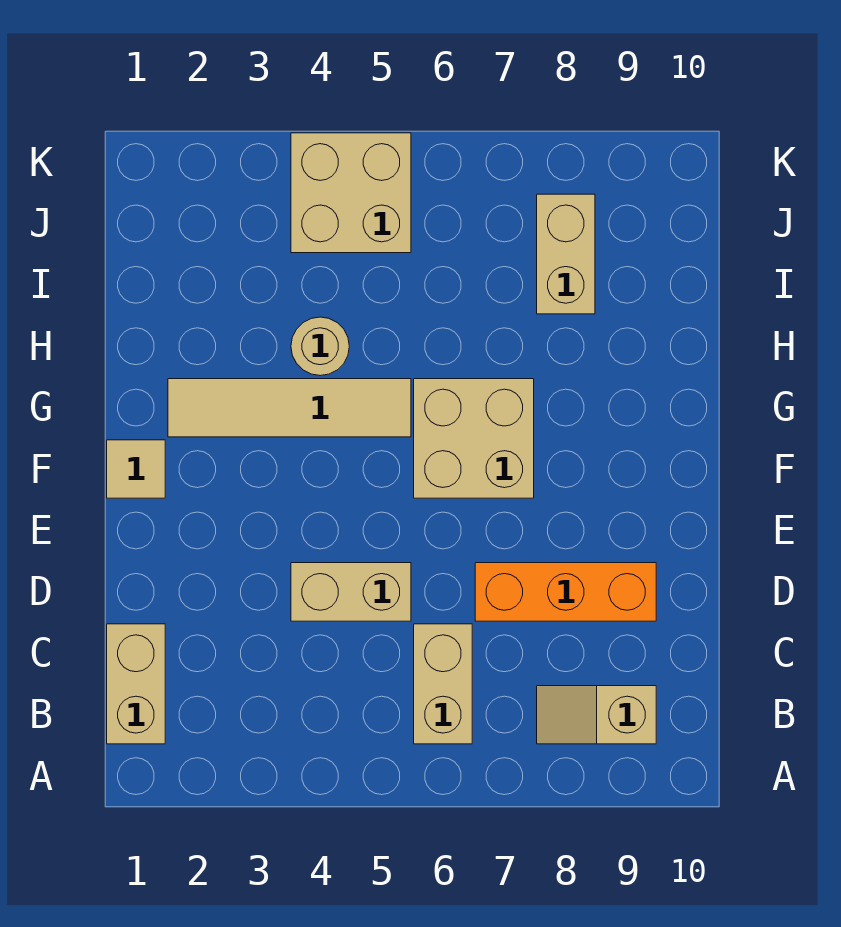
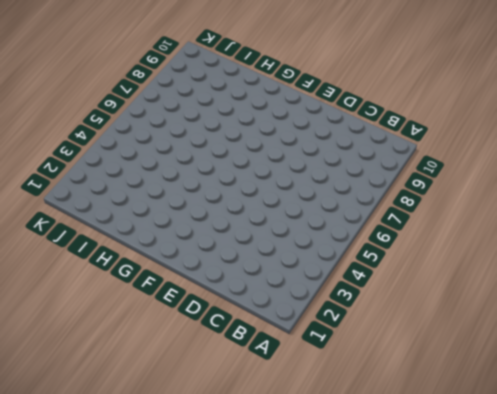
none -> tan 1x2 brick [107,624,165,744]
none -> tan 1x2 brick [414,624,472,744]

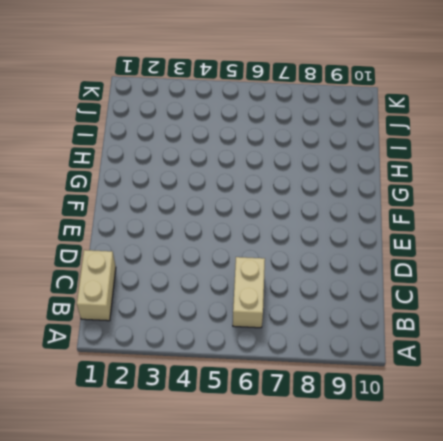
none -> tan 1x2 slope [537,686,656,744]
none -> tan 1x2 brick [291,563,411,621]

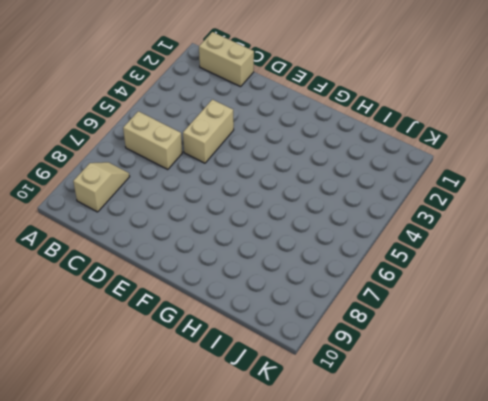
none -> orange 1x3 brick [475,563,656,621]
none -> tan 1x1 tile [107,440,165,498]

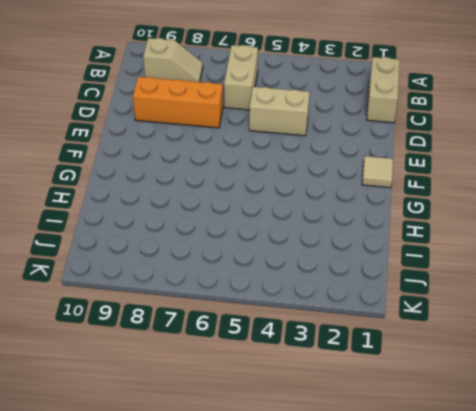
none -> tan 2x2 brick [414,379,534,498]
none -> tan 1x4 tile [168,379,411,437]

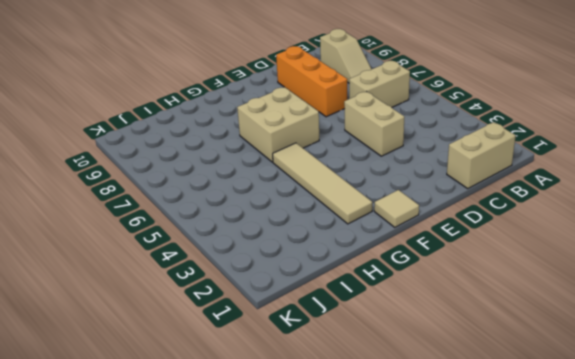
none -> tan 1x1 round brick [291,317,349,376]
none -> tan 1x2 brick [537,194,595,314]

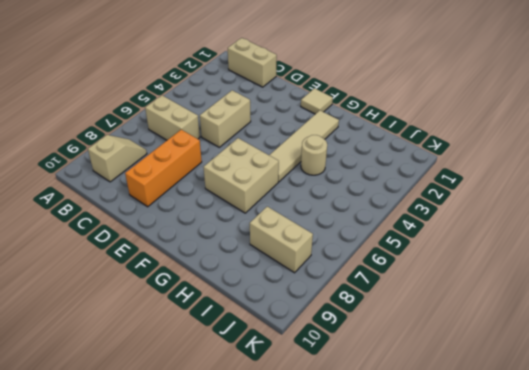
none -> tan 2x2 brick [291,133,411,253]

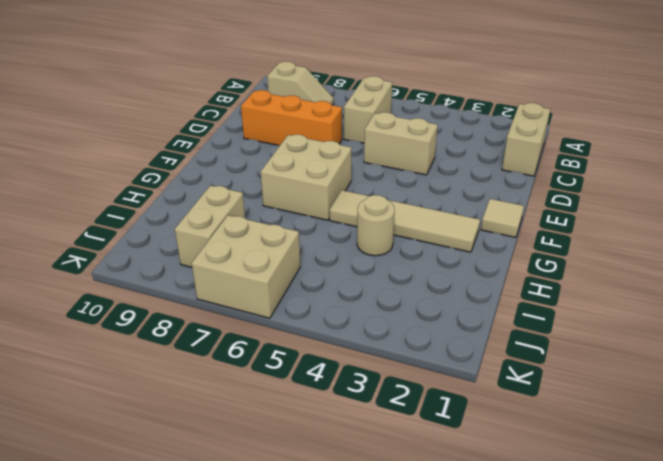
tan 2x2 brick [192,215,300,318] -> tan 2x2 brick moved to [291,133,411,253]

